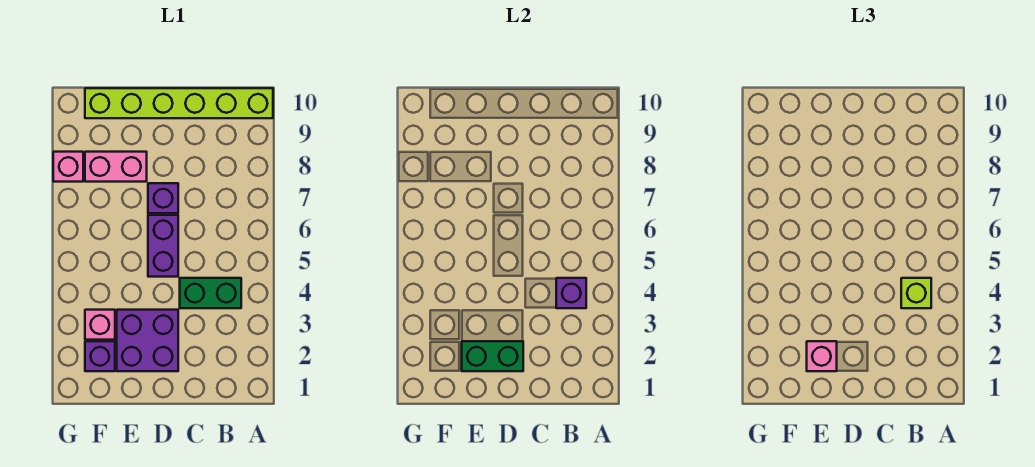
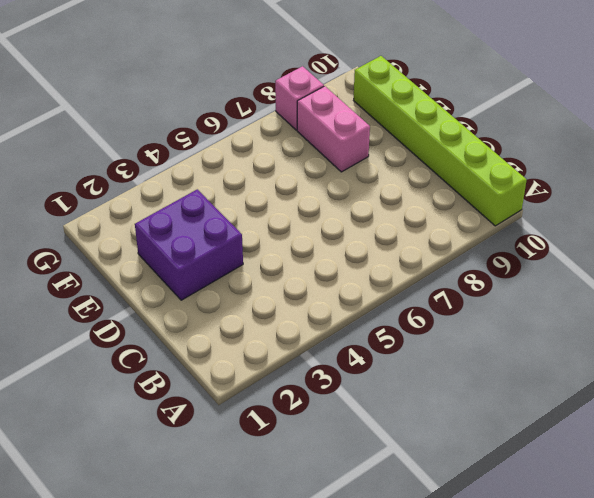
none -> green 1x2 brick [180,278,241,308]
none -> purple 1x2 brick [148,215,178,277]
none -> purple 1x1 brick [148,183,178,213]

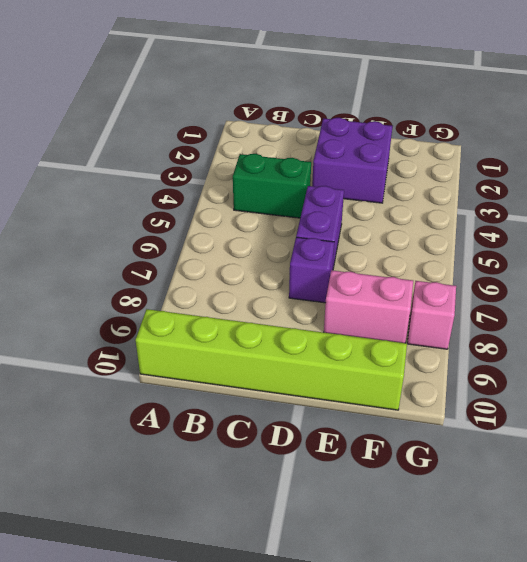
none -> purple 1x1 brick [85,341,115,371]
none -> pink 1x1 brick [85,310,115,340]
none -> purple 1x1 brick [556,278,586,308]

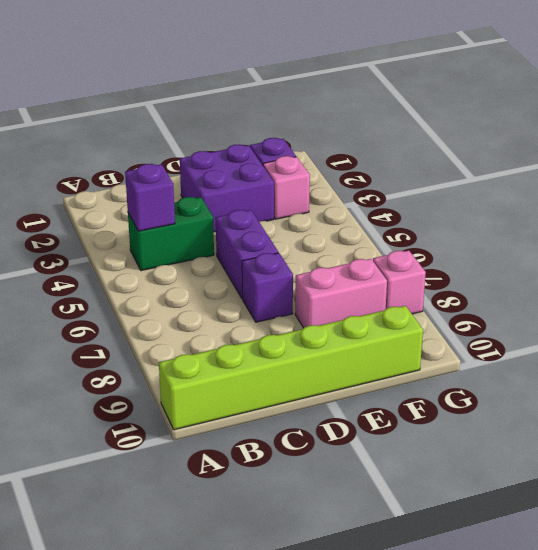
none -> green 1x2 brick [462,341,523,371]
none -> lime 1x1 brick [901,278,931,308]
none -> pink 1x1 brick [807,341,837,371]

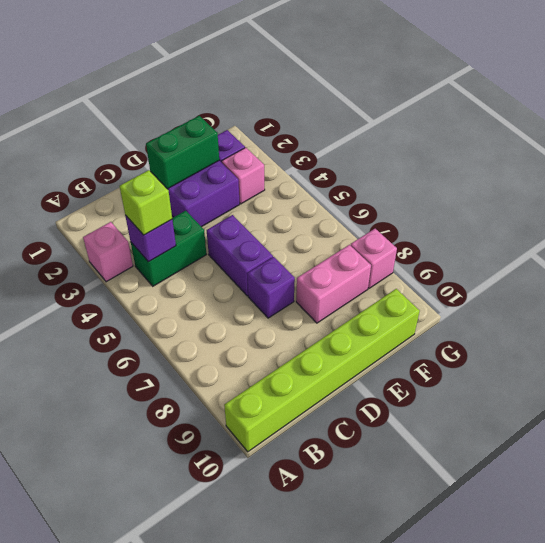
pink 1x1 brick [83,222,133,282] -> pink 1x1 brick moved to [807,341,837,371]

